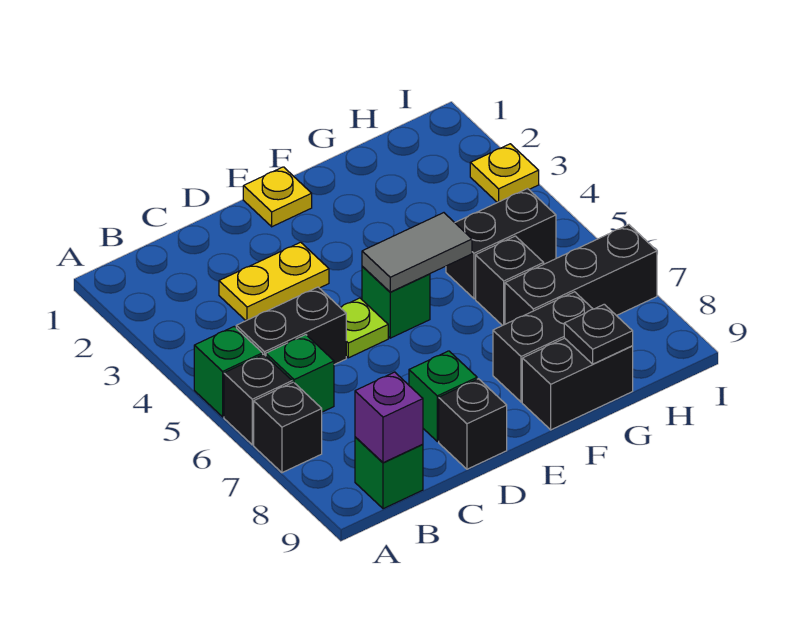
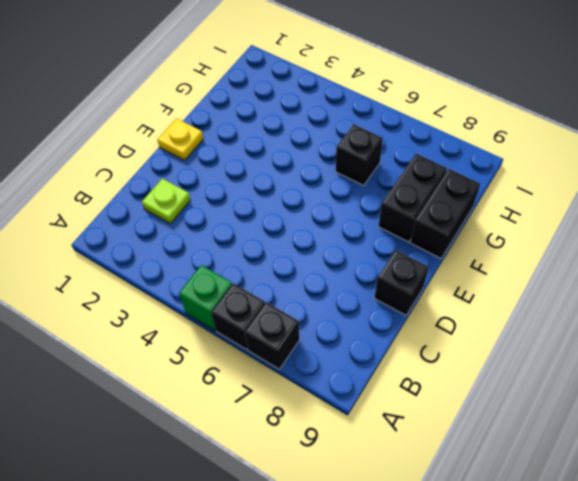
lime 1x1 plate [142,179,190,224] -> lime 1x1 plate moved to [340,298,388,358]
none -> black 1x2 brick [236,287,346,365]
none -> green 1x1 brick [266,335,334,412]
none -> green 1x1 brick [355,437,423,509]

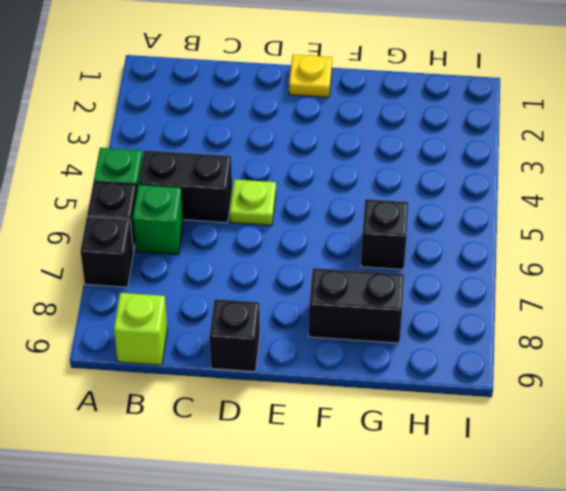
lime 1x1 brick [114,293,167,365] -> green 1x1 brick [355,437,423,509]
none -> yellow 1x2 plate [219,242,329,321]
none -> green 1x1 brick [409,351,477,441]
none -> green 1x1 brick [362,267,430,338]

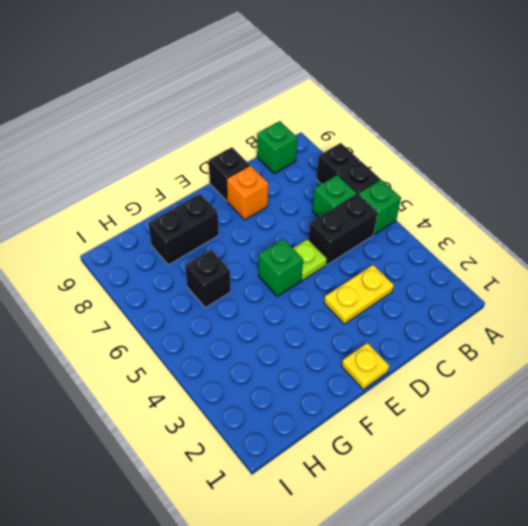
orange 1x1 brick [227,165,268,220] -> green 1x1 brick [409,351,477,441]
none -> black 1x2 brick [522,338,633,430]
none -> black 1x2 brick [446,189,556,299]
none -> black 1x3 brick [505,225,657,324]

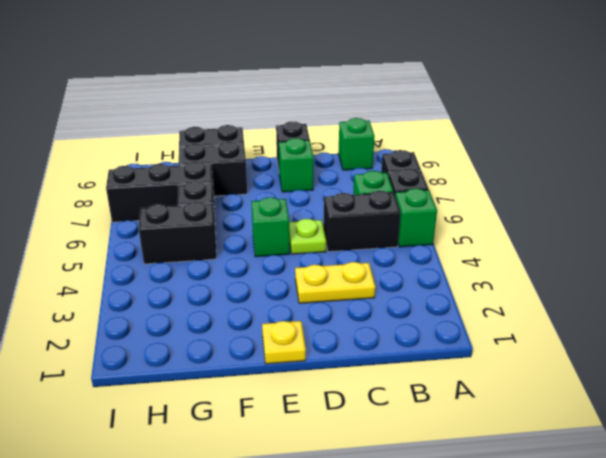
none -> yellow 1x1 plate [470,144,539,203]
none -> purple 1x1 brick [355,372,423,463]
none -> grey 1x2 tile [362,213,472,292]

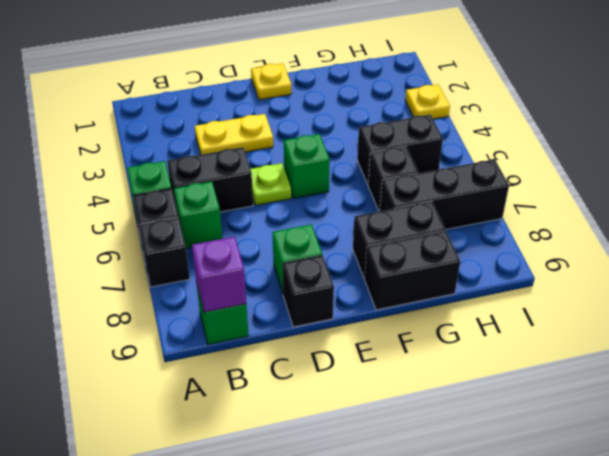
none -> grey 1x2 tile [362,213,472,292]
none -> black 1x1 plate [564,304,633,364]

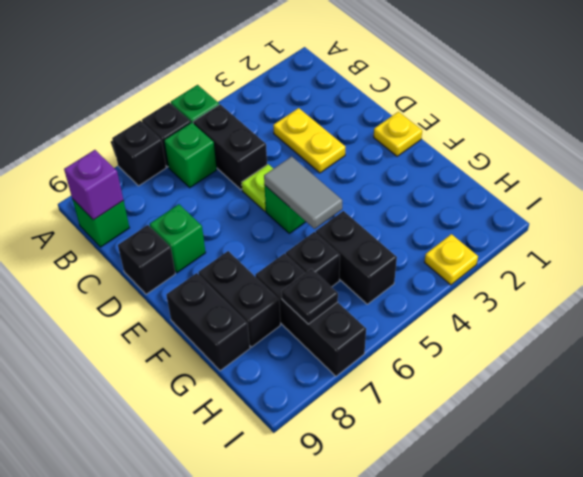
black 1x1 plate [282,269,338,324] -> black 1x1 plate moved to [564,304,633,364]

